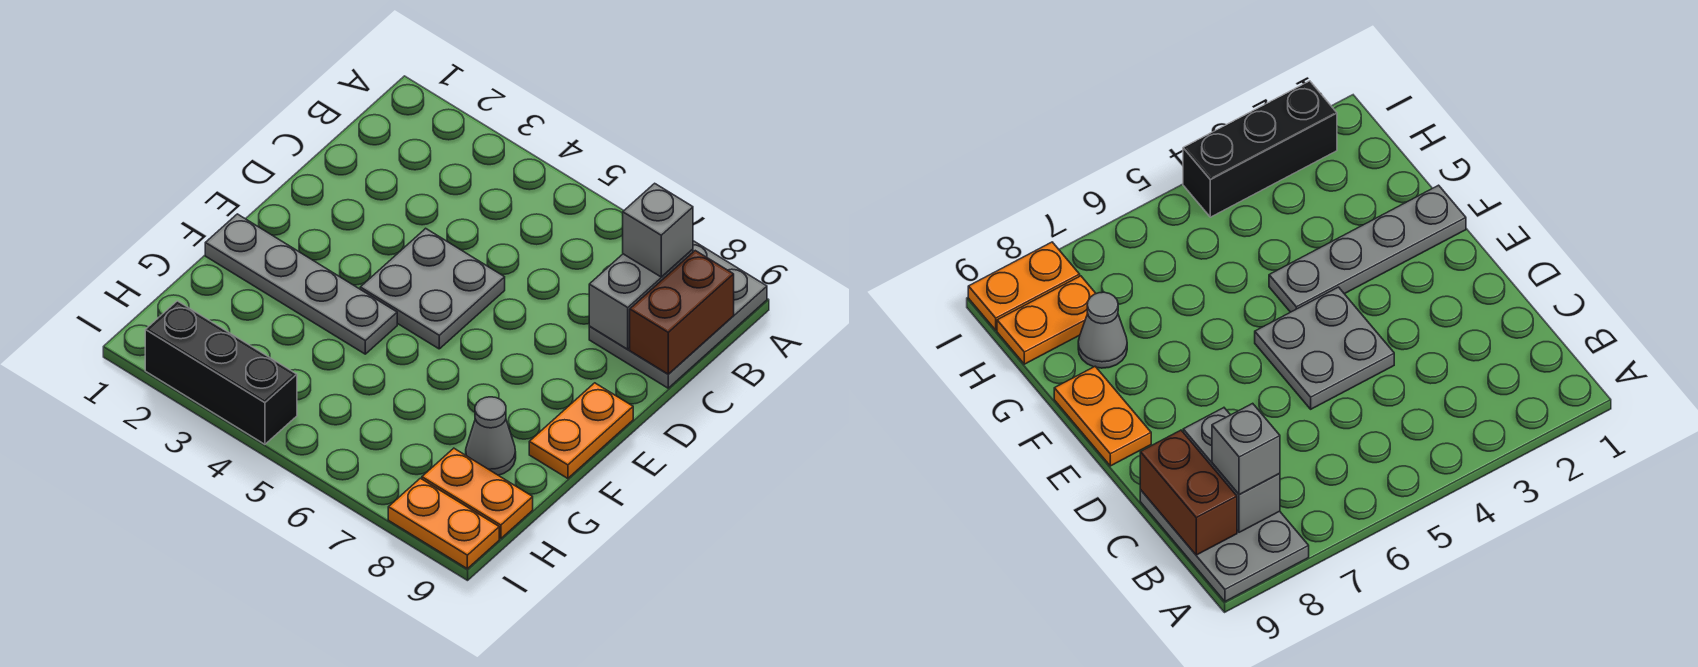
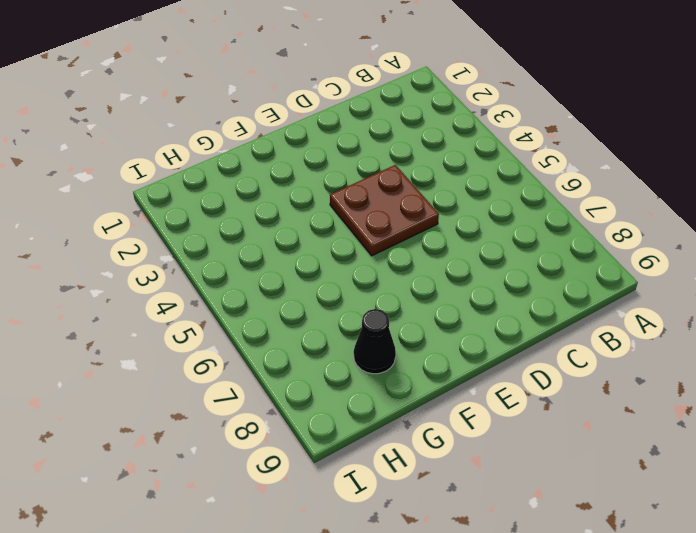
brown 2x2 plate [330,165,439,256] -> grey 2x2 plate [360,228,505,349]
black 1x1 cone [354,309,396,374] -> grey 1x1 cone [466,397,516,475]
none -> grey 2x3 plate [589,241,767,388]
none -> orange 1x2 plate [529,383,633,479]

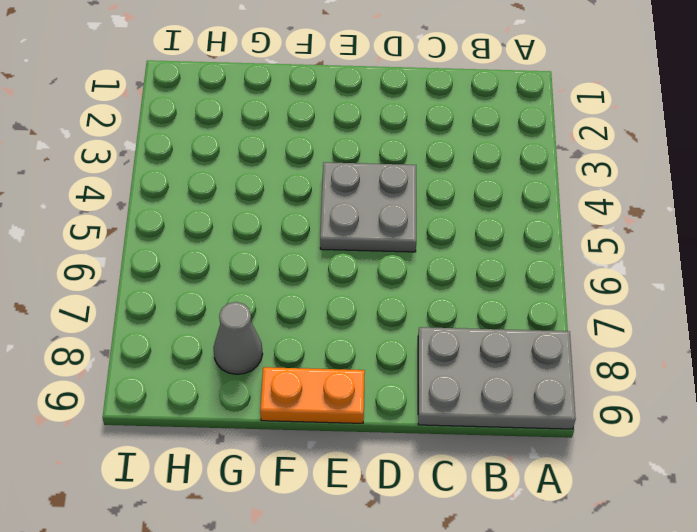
none -> grey 1x4 plate [205,214,397,354]
none -> orange 1x2 plate [422,448,533,539]

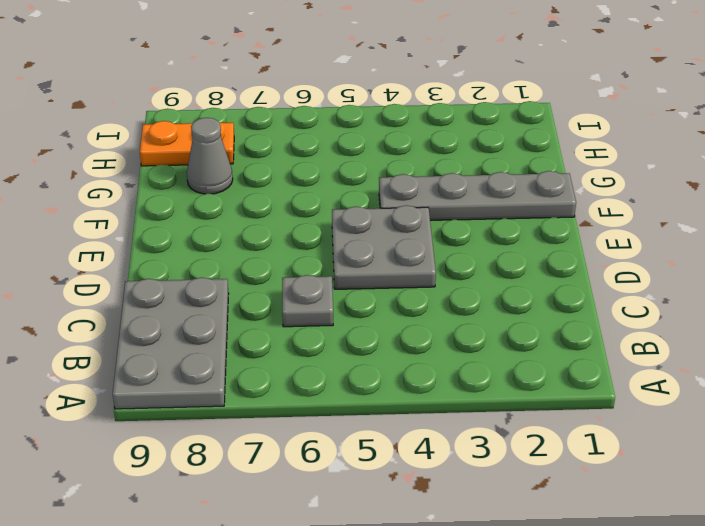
grey 1x1 plate [282,275,333,327] -> none
none -> orange 1x2 plate [529,383,633,479]
none -> black 1x3 brick [145,301,297,444]

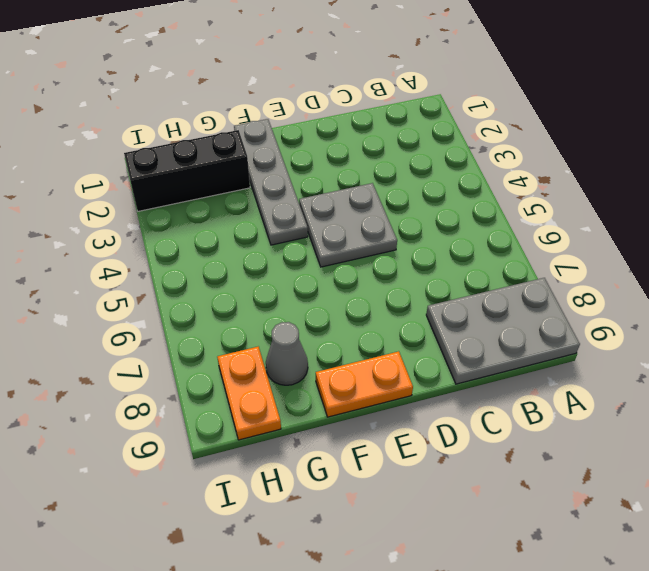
black 1x3 brick [124,130,250,211] -> black 1x3 brick turned to [145,301,297,444]
none -> orange 1x2 plate [388,478,499,569]
none -> grey 1x2 brick [589,249,693,349]

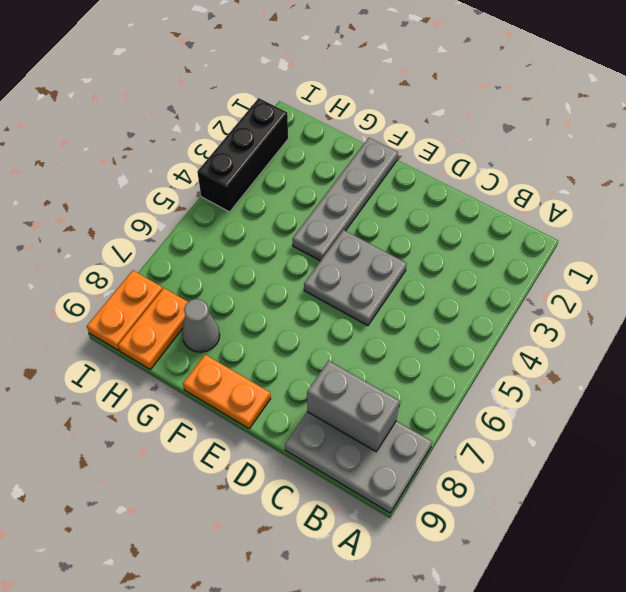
none -> brown 1x2 brick [630,251,734,374]
none -> grey 1x1 brick [623,183,693,277]

